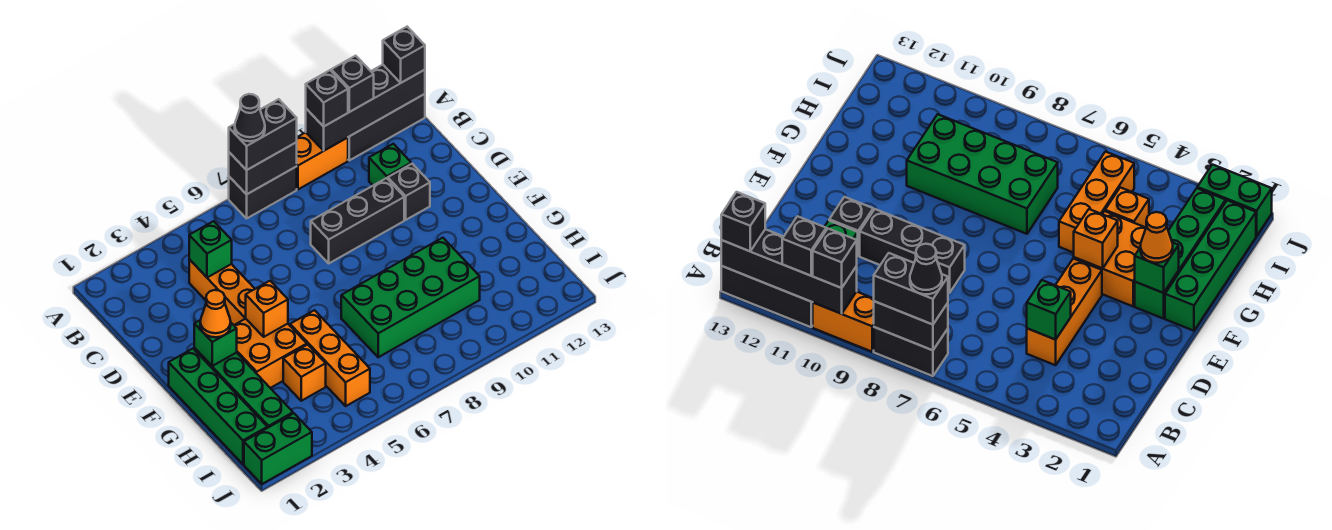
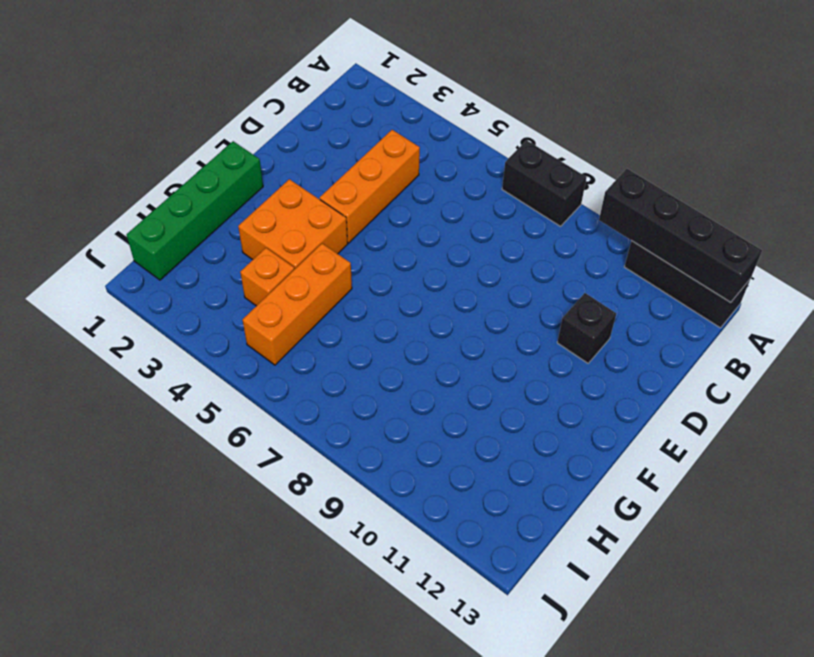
none -> orange 1x2 brick [296,132,348,189]
none -> green 1x1 brick [369,144,411,185]
none -> black 1x3 brick [311,178,404,263]

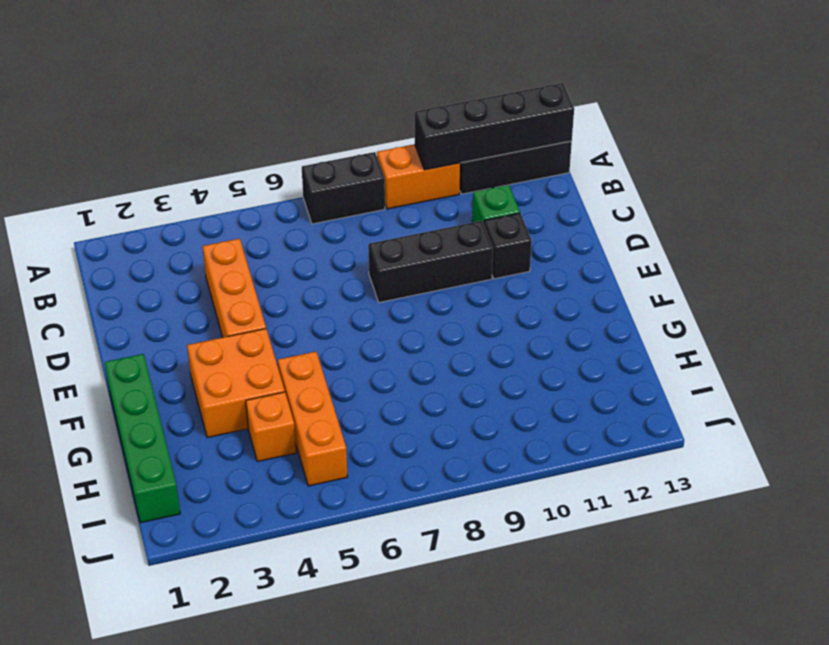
none -> green 1x4 brick [194,348,293,428]
none -> green 2x4 brick [341,238,480,357]
none -> green 1x2 brick [244,413,312,484]

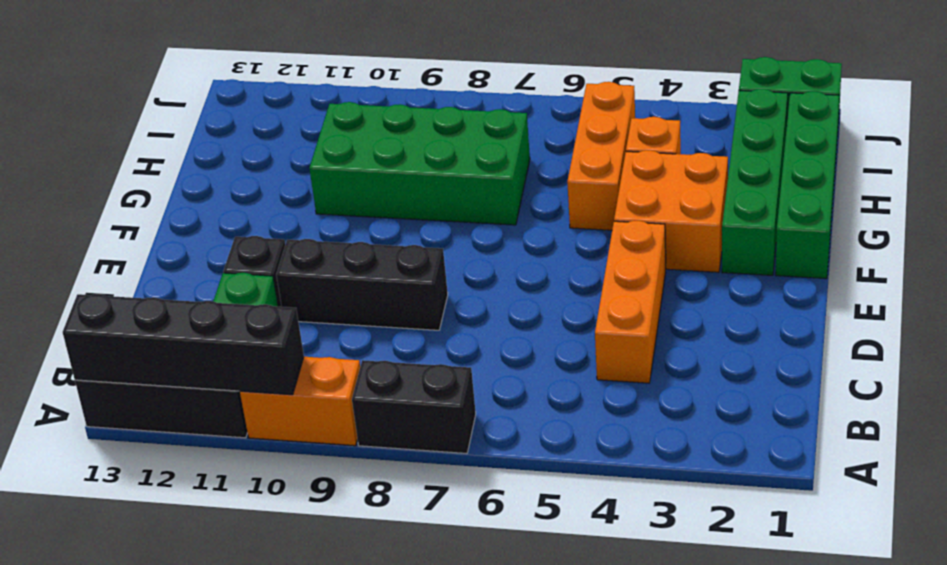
none -> black 1x2 brick [229,142,297,194]
none -> green 1x1 brick [189,221,232,278]
none -> green 1x1 brick [194,320,237,366]

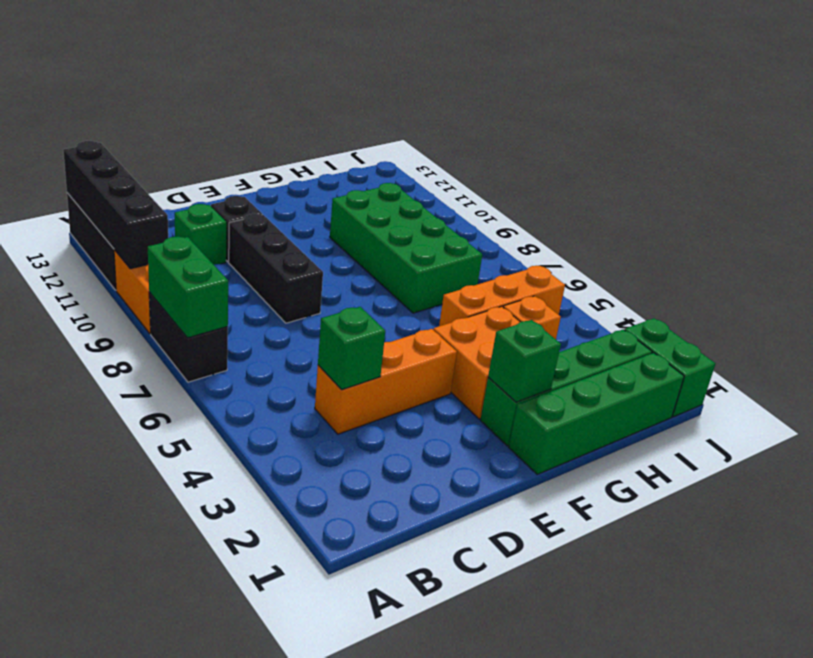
green 1x2 brick [148,236,228,338] -> black 1x2 brick [229,142,297,194]
none -> orange 1x1 brick [246,281,288,337]
none -> black 1x2 brick [229,99,297,170]
none -> black 1x1 brick [306,70,348,127]

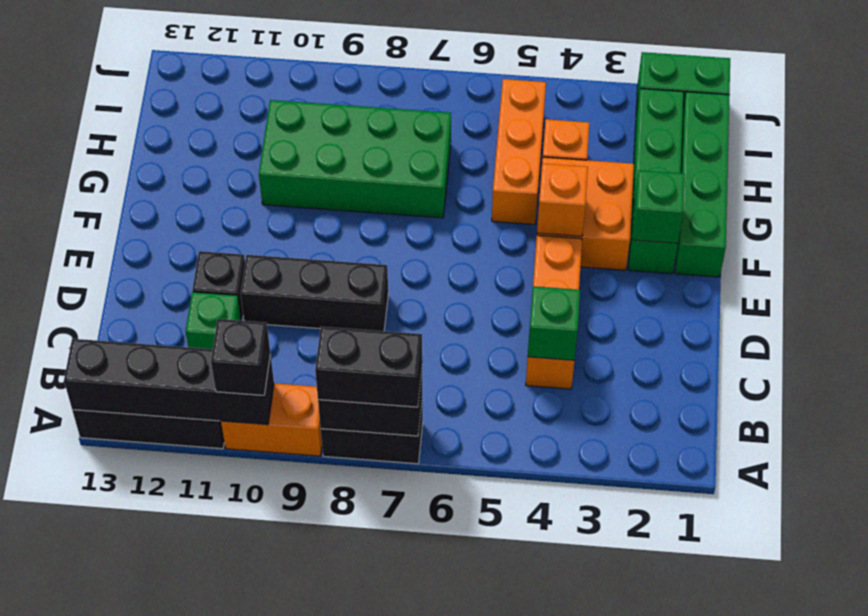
none -> black 1x1 brick [331,56,374,112]
none -> black 1x1 brick [383,27,425,83]
none -> orange 1x1 cone [200,290,231,337]

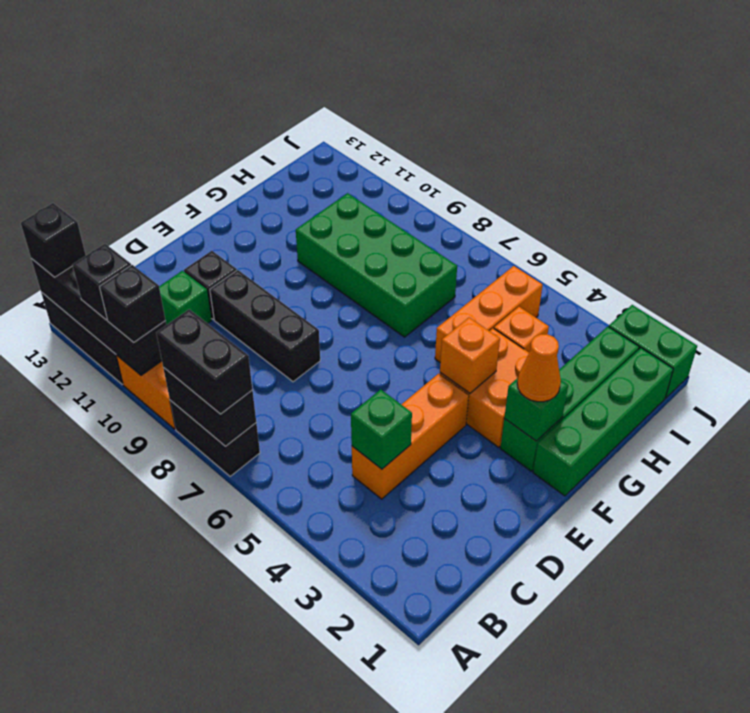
none -> black 1x1 cone [235,94,265,141]

